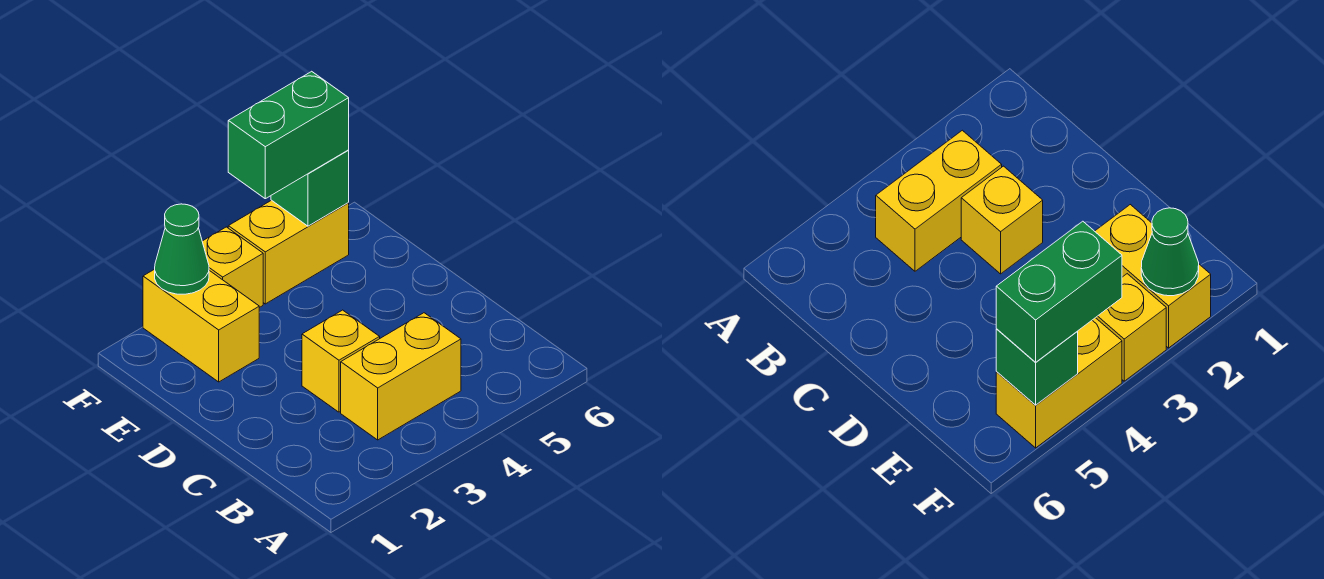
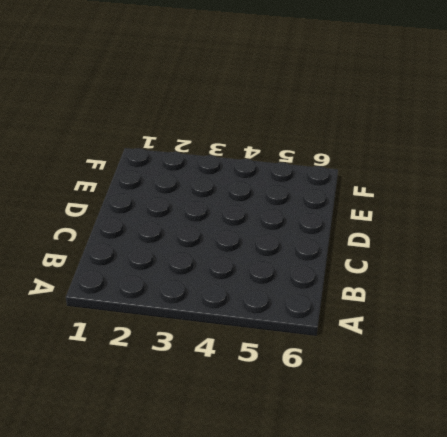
none -> yellow 1x2 brick [341,313,461,440]
none -> yellow 1x1 brick [302,310,380,412]

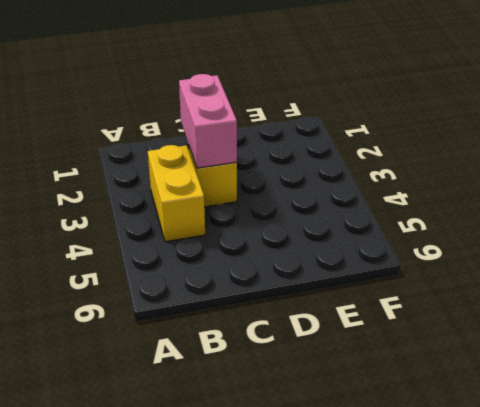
pink 1x2 brick [179,74,237,168] -> none
none -> yellow 1x2 brick [143,269,259,382]
none -> yellow 1x1 brick [202,227,263,308]

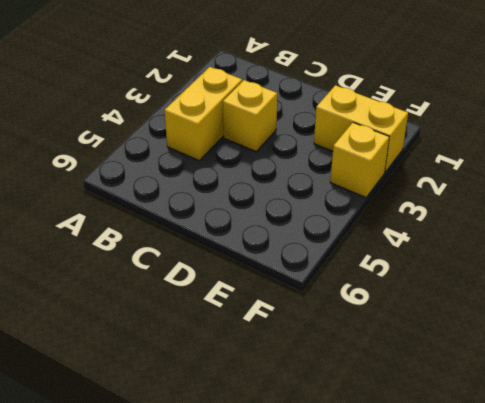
none -> yellow 1x2 brick [228,200,349,304]
none -> green 1x1 cone [155,204,209,294]

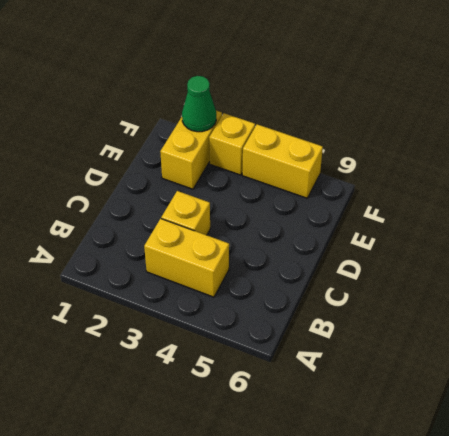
none -> green 1x1 brick [271,150,349,226]
none -> green 1x2 brick [228,71,349,199]

